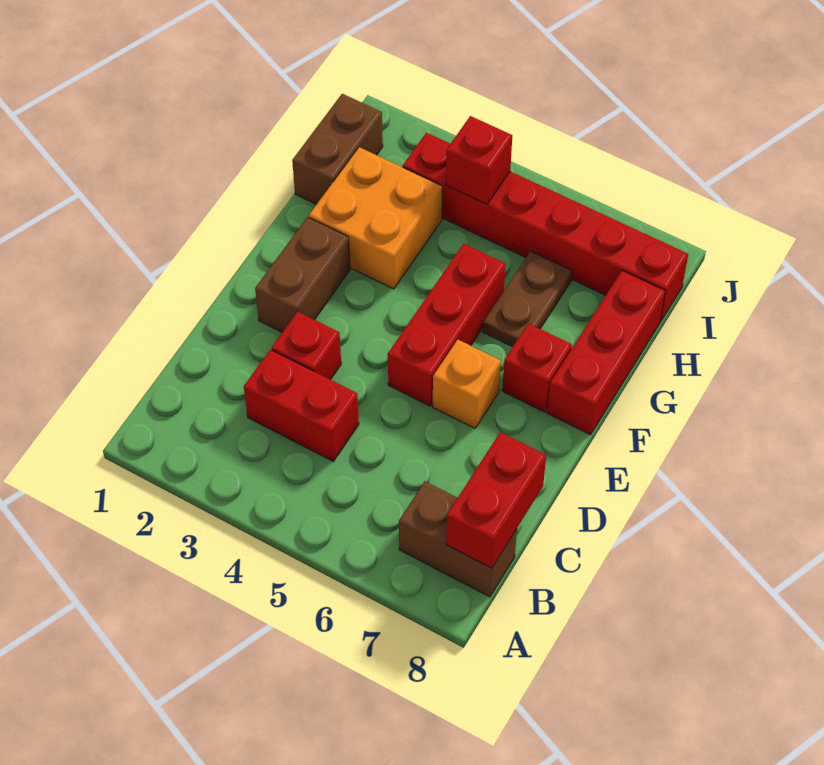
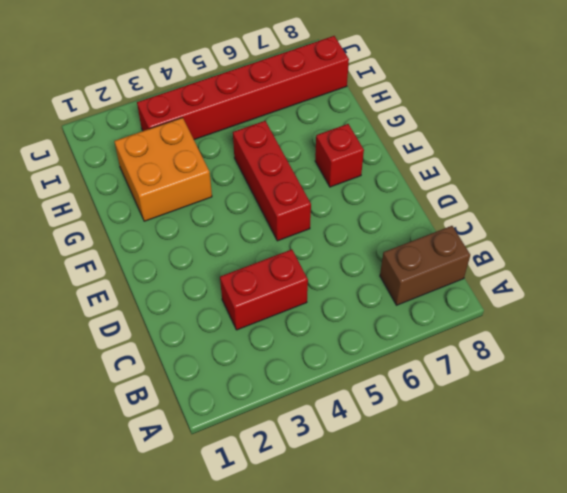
none -> red 1x1 brick [272,312,341,380]
none -> brown 1x2 brick [255,217,350,332]
none -> orange 1x1 brick [433,340,501,428]

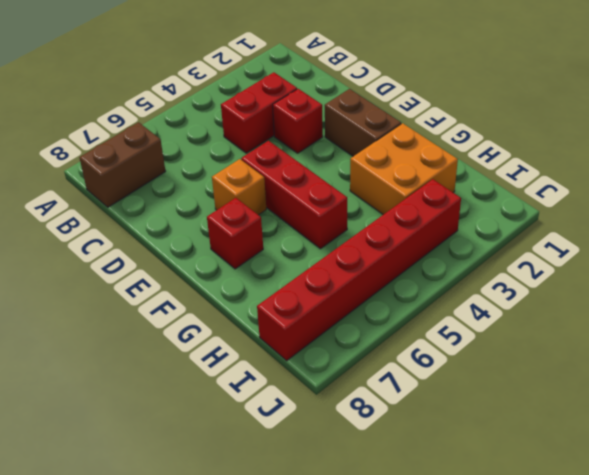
none -> red 1x3 brick [547,271,665,435]
none -> brown 1x2 plate [483,251,572,347]
none -> brown 1x2 brick [292,94,383,204]

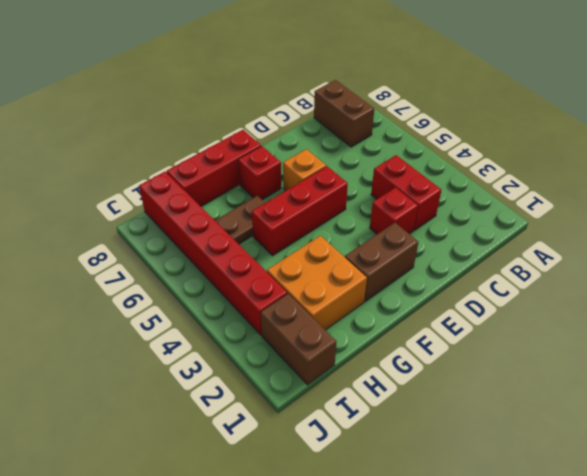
brown 1x2 brick [261,294,336,385] -> brown 1x2 brick turned to [292,94,383,204]
none -> red 1x2 brick [446,432,546,568]
none -> red 1x1 brick [446,116,512,204]

